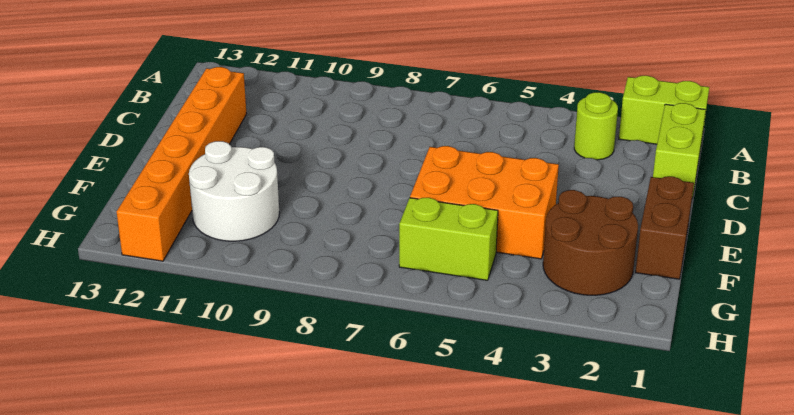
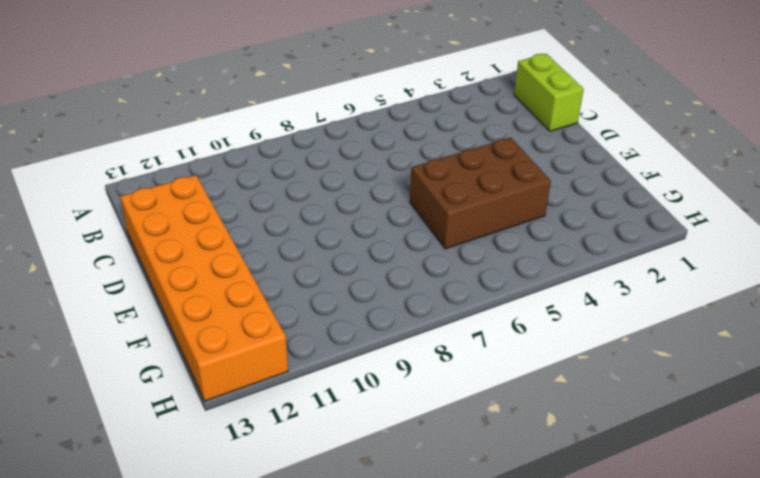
orange 2x6 brick [120,175,288,401] -> orange 1x6 brick [117,67,246,261]
brown 2x3 brick [410,138,551,249] -> orange 2x3 brick [410,146,559,259]
none -> lime 1x2 brick [619,76,709,144]
none -> lime 1x1 round brick [574,92,618,160]

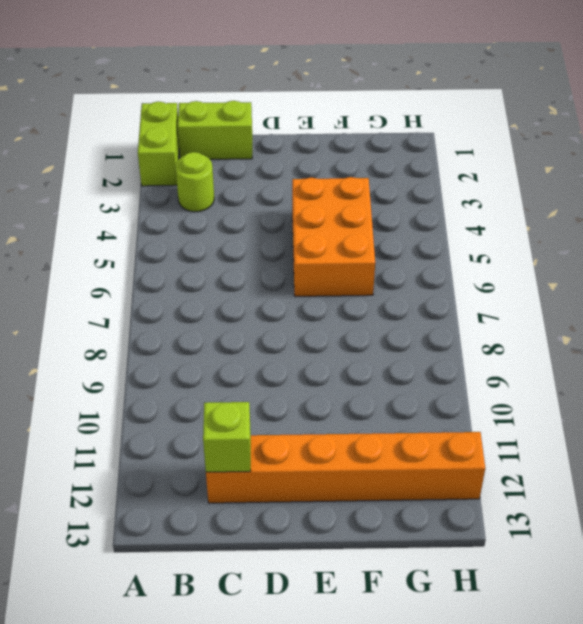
lime 1x1 brick [203,402,251,472] -> none
none -> brown 1x2 brick [635,176,694,279]
none -> brown 2x2 round brick [543,190,638,295]

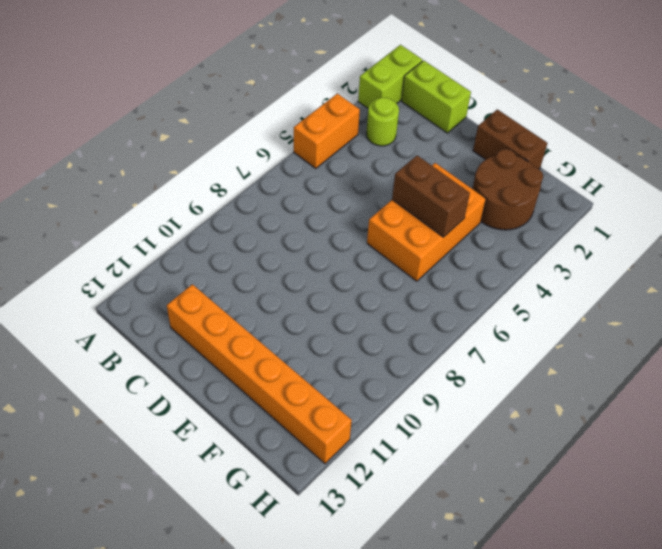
orange 1x2 brick [294,93,360,168] -> none
brown 1x2 brick [392,155,470,237] -> none
none -> white 2x2 round brick [189,141,279,241]
none -> lime 1x2 brick [399,198,498,280]

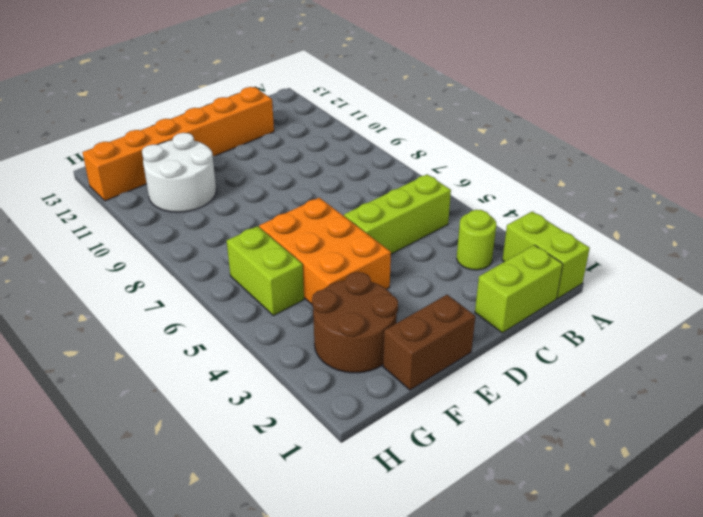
lime 1x3 brick [344,174,451,254] -> none

